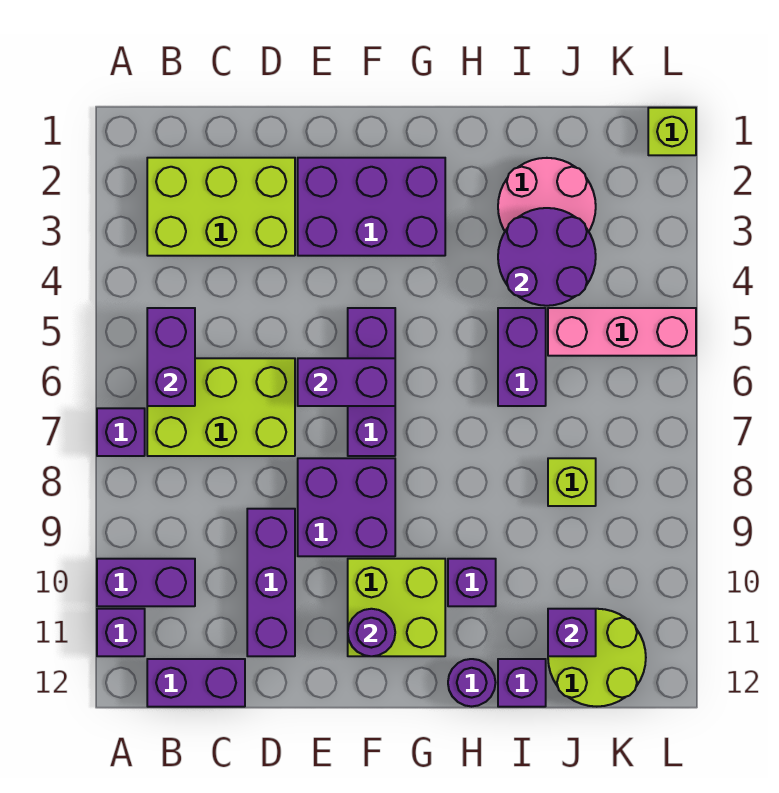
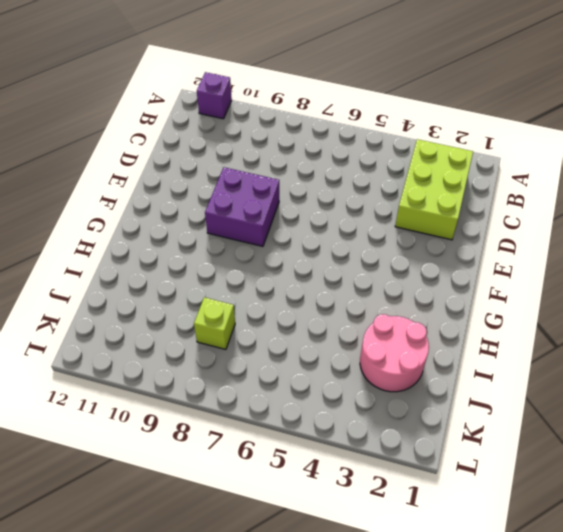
none -> purple 1x1 brick [97,408,145,456]
none -> purple 1x2 brick [97,559,195,606]
none -> lime 2x3 brick [147,358,295,456]

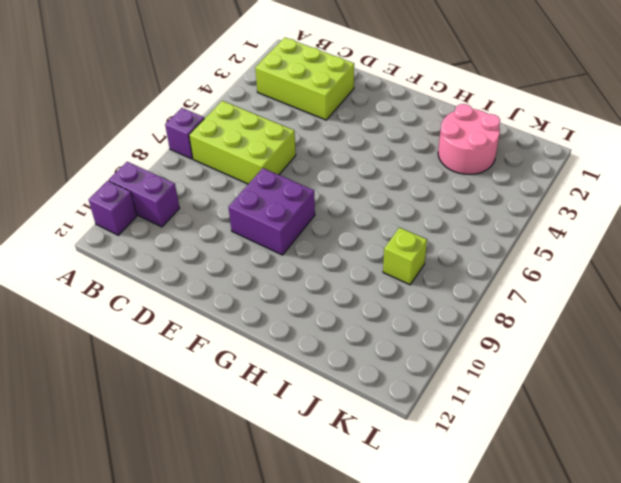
none -> purple 1x2 brick [147,659,245,707]
none -> purple 1x3 brick [247,509,295,656]
none -> purple 2x3 brick [298,158,445,256]

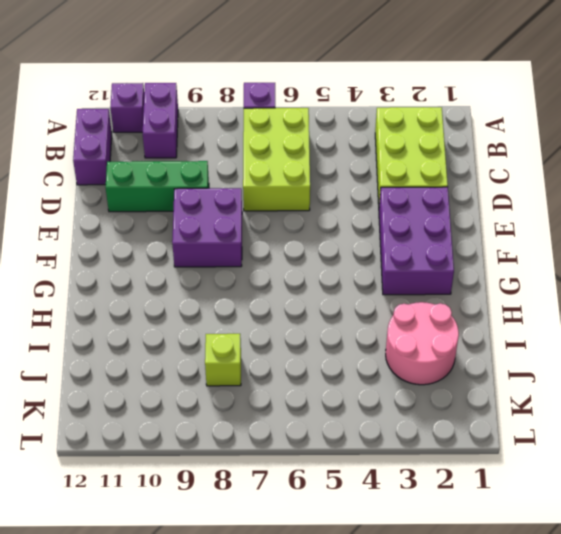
green 1x3 brick [106,161,209,212] -> purple 1x3 brick [247,509,295,656]
none -> purple 1x3 brick [348,308,395,456]
none -> lime 2x2 brick [348,559,445,656]
none -> purple 1x1 brick [448,559,496,606]

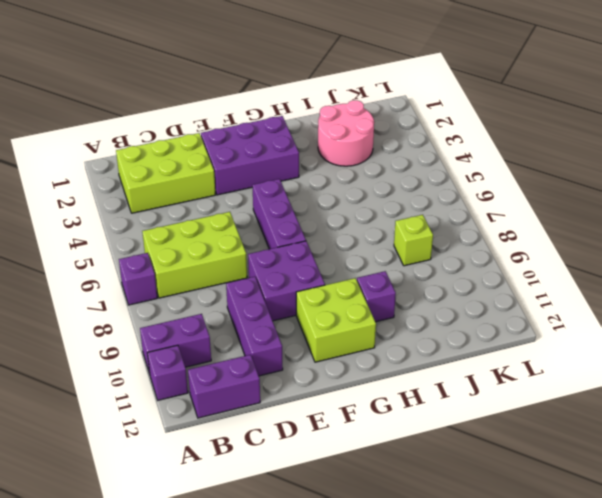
none -> purple 1x1 round brick [448,659,496,707]
none -> purple 1x2 brick [498,308,546,406]
none -> purple 1x1 brick [498,659,546,707]

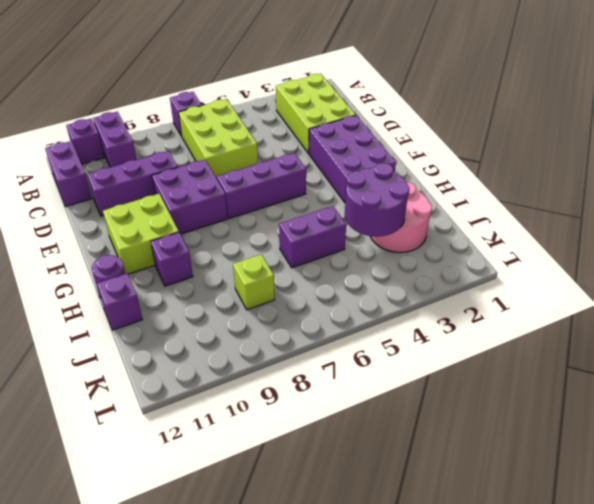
none -> pink 1x3 brick [548,308,696,356]
none -> lime 2x2 round brick [548,609,646,707]
none -> lime 1x1 brick [648,108,696,155]

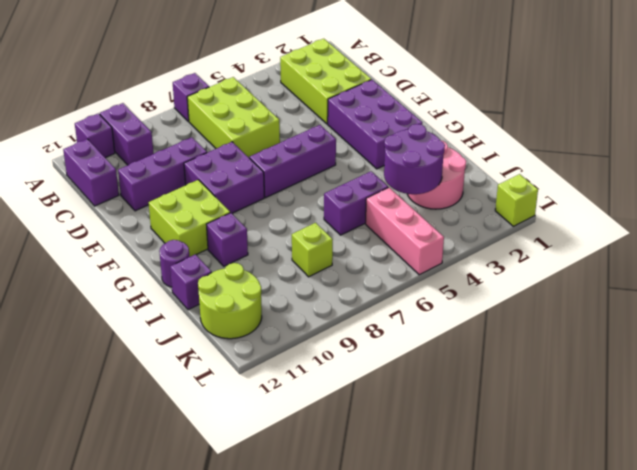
none -> purple 1x2 brick [147,308,195,406]
none -> purple 1x2 brick [298,358,395,406]
none -> purple 1x1 round brick [348,609,395,656]

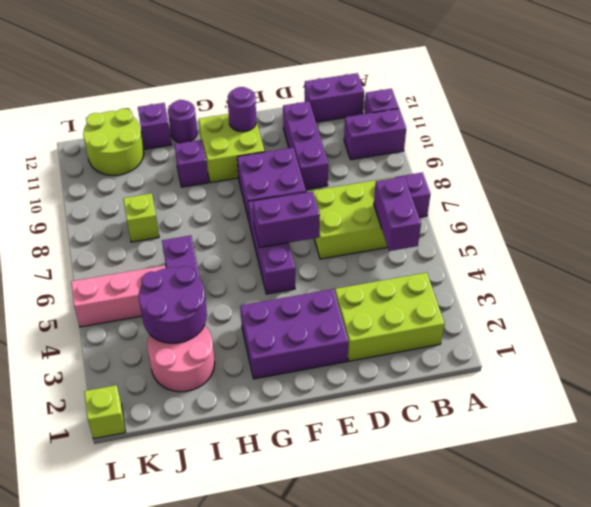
none -> purple 1x1 brick [548,609,596,656]

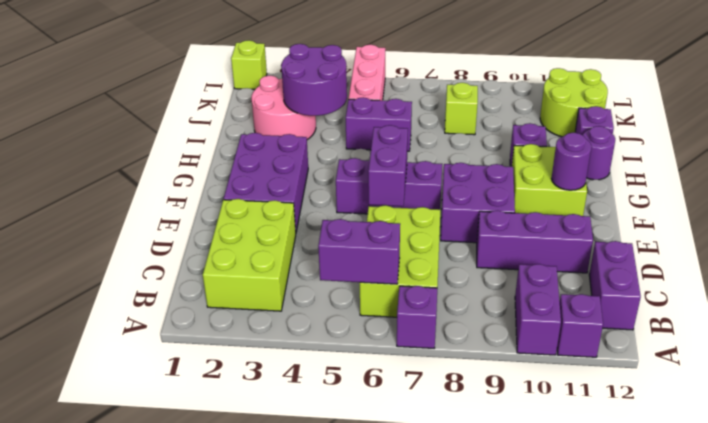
none -> purple 1x1 brick [548,609,596,656]

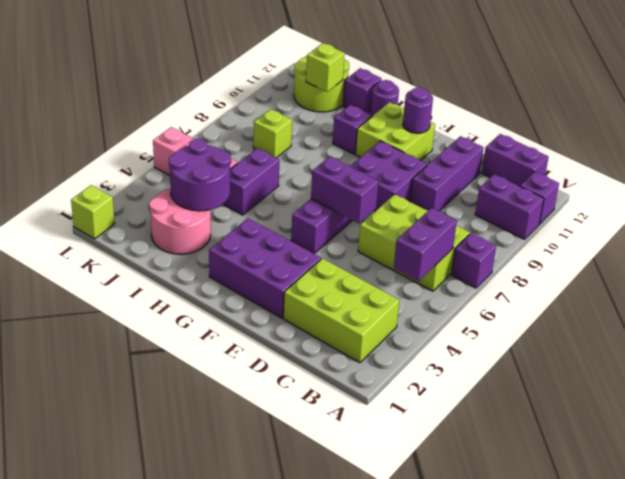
lime 1x1 brick [306,43,345,92] -> purple 1x1 brick [548,609,596,656]

